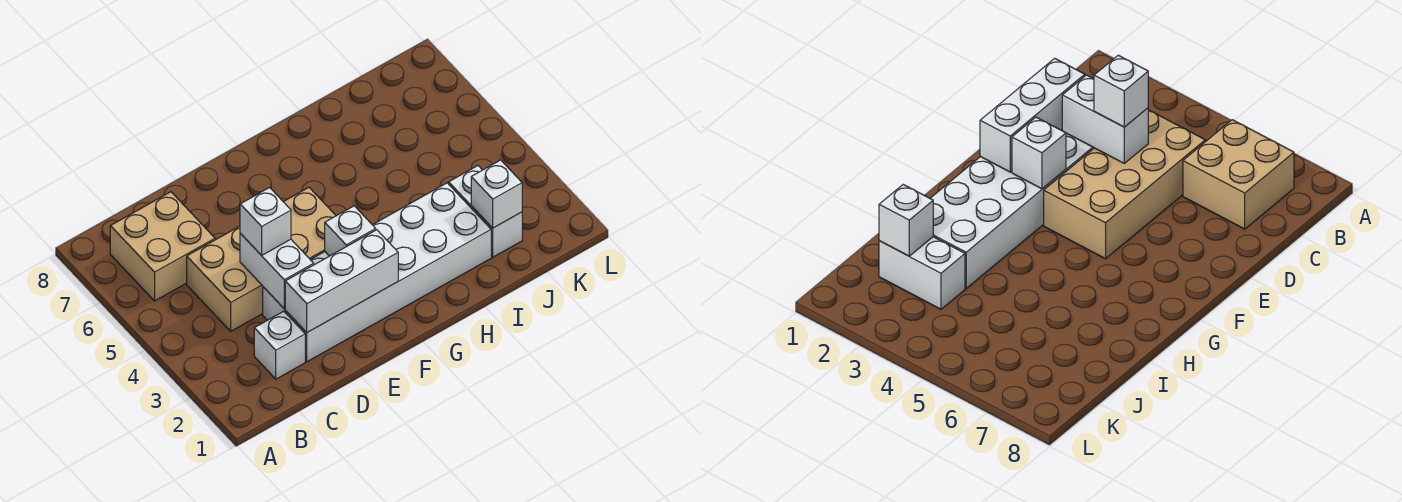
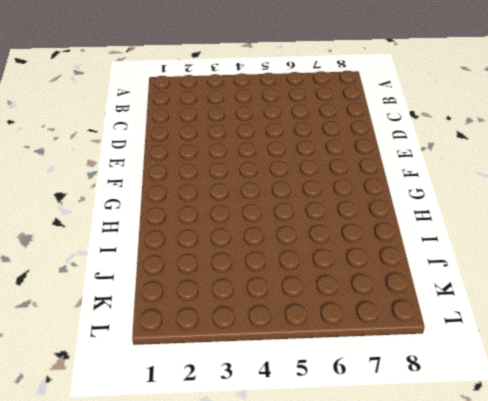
none -> tan 2x2 brick [110,192,215,301]
none -> white 1x1 brick [254,311,305,379]

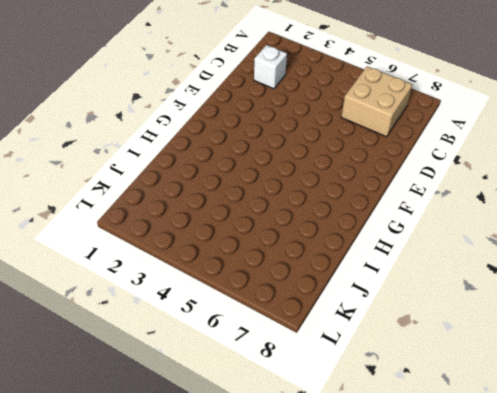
none -> tan 2x4 brick [187,187,336,331]
none -> white 2x6 brick [263,183,491,362]

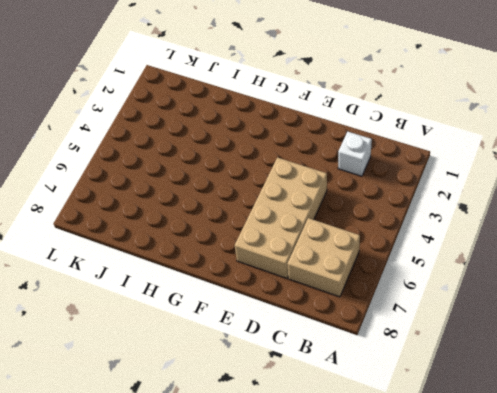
tan 2x4 brick [235,158,327,278] -> tan 2x4 brick turned to [187,187,336,331]
none -> white 2x6 brick [263,183,491,362]
none -> white 1x2 brick [449,166,522,257]

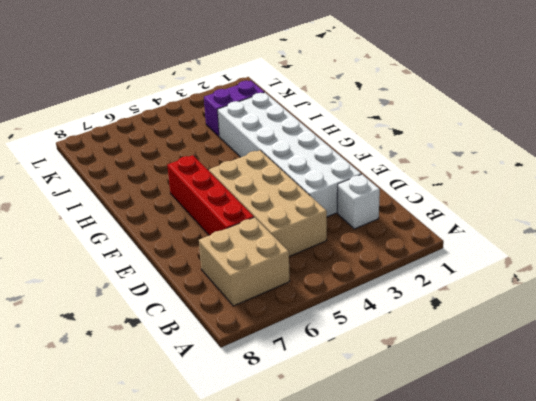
red 1x4 brick [167,155,254,235] -> none
purple 1x2 brick [204,81,264,136] -> white 1x2 brick [449,166,522,257]
none -> white 1x3 brick [285,230,398,333]
none -> white 1x2 brick [240,234,314,309]

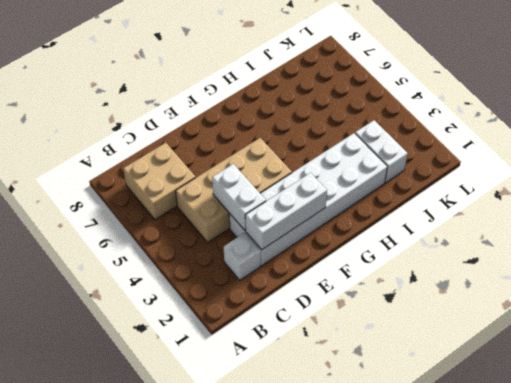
none -> white 1x1 brick [325,206,376,256]
none -> white 1x1 brick [471,160,522,228]

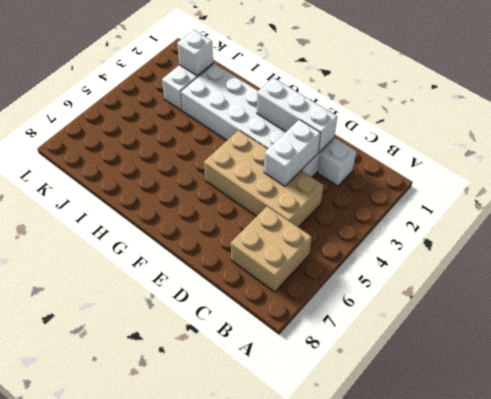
none -> white 1x1 brick [325,206,376,256]
none -> white 1x1 brick [240,187,291,255]

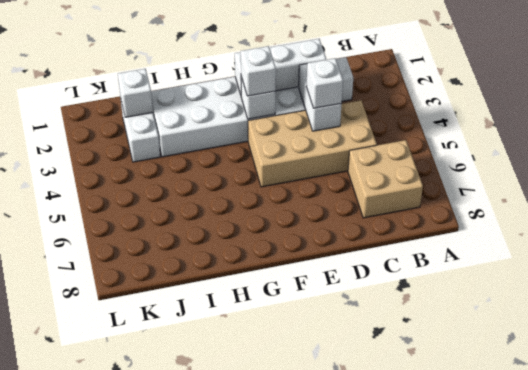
white 1x1 brick [241,46,276,96] -> none

